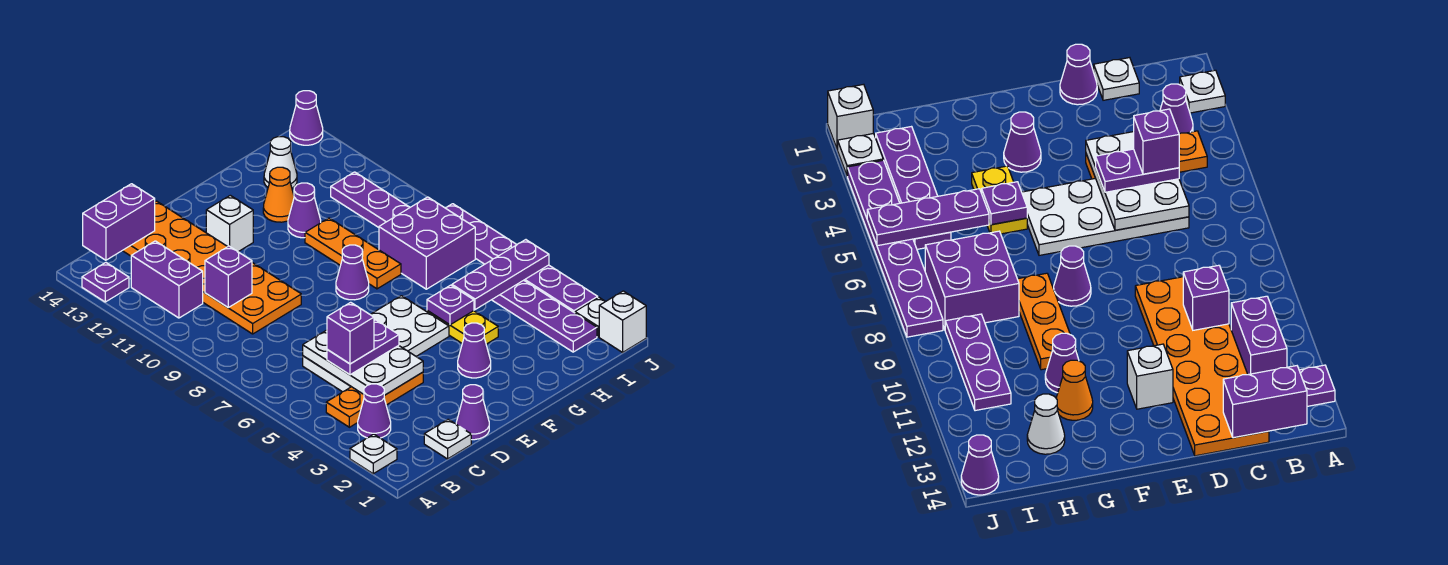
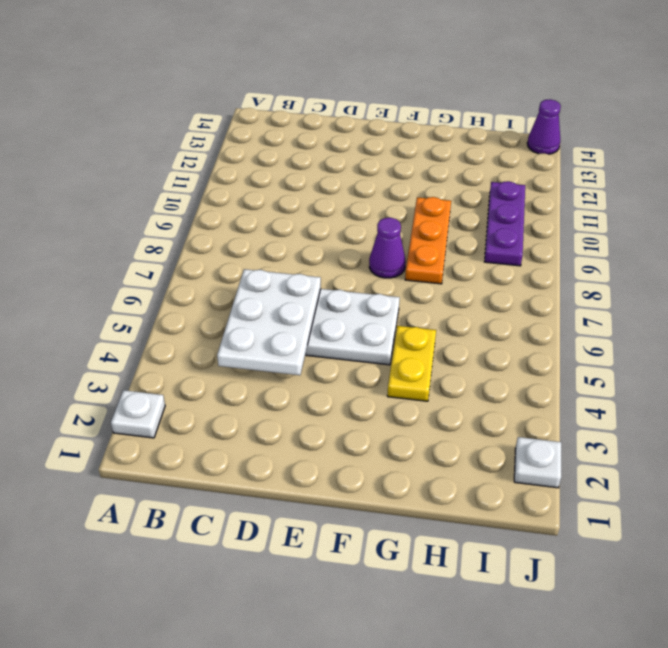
none -> purple 1x1 plate [82,263,129,302]
none -> purple 1x1 cone [358,384,391,438]
none -> orange 1x3 plate [326,372,423,427]
none -> purple 1x2 brick [131,241,203,318]

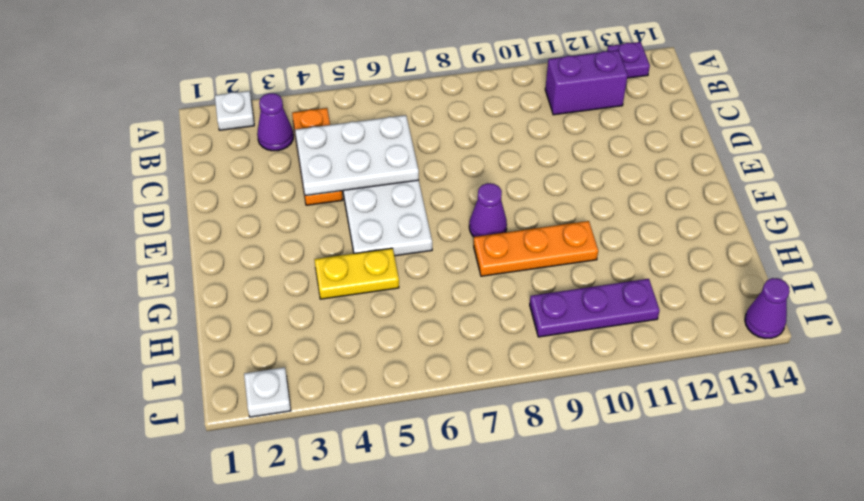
none -> white 1x1 plate [424,419,471,459]
none -> orange 2x6 plate [123,201,301,334]
none -> purple 1x1 cone [456,385,489,440]
none -> white 1x1 brick [206,195,253,252]

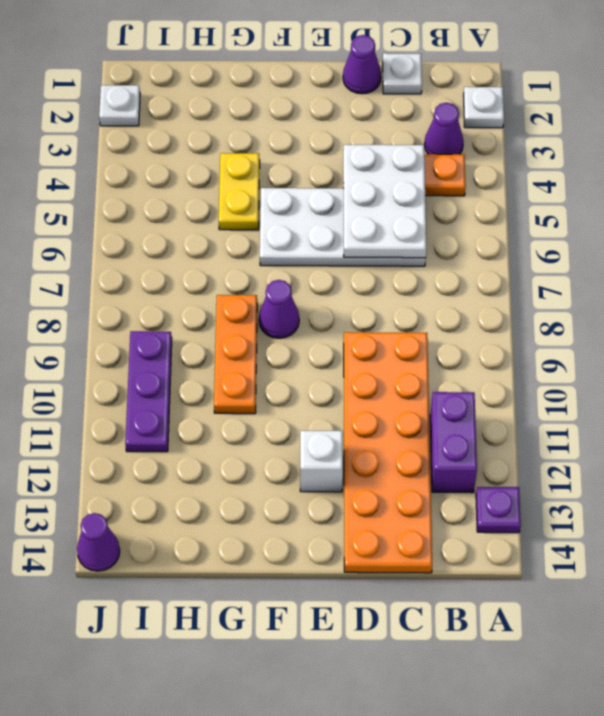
none -> purple 1x1 cone [458,323,491,378]
none -> purple 1x1 cone [288,183,321,238]
none -> orange 1x1 cone [263,167,294,222]
none -> purple 2x2 brick [379,197,475,289]

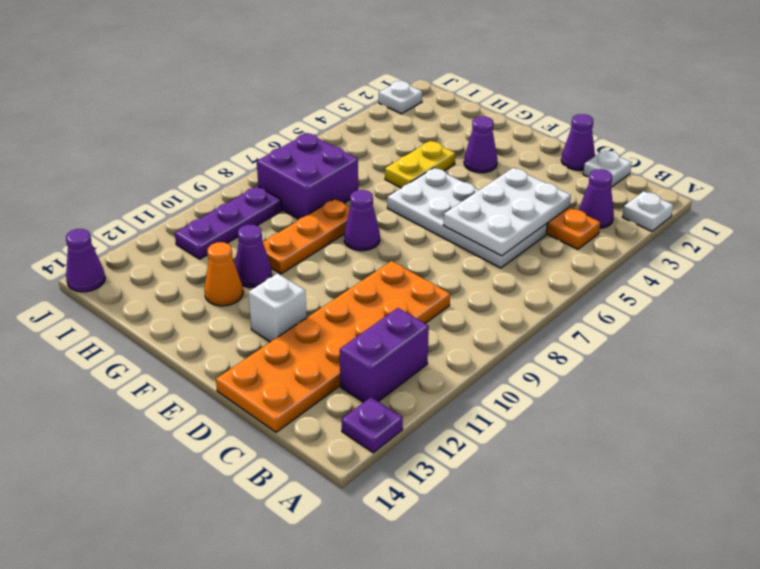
none -> white 1x1 cone [264,137,297,188]
none -> purple 1x4 plate [492,280,597,352]
none -> white 1x1 brick [599,291,646,352]
none -> purple 1x6 plate [446,204,598,313]

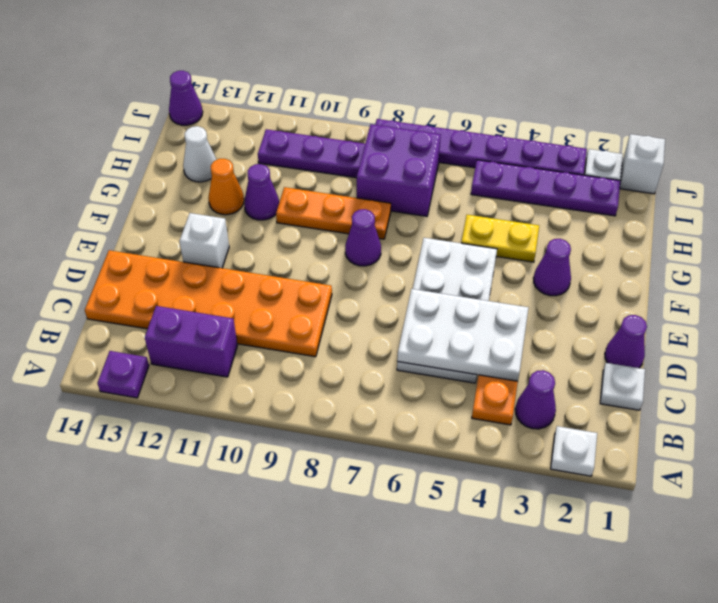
none -> purple 1x2 brick [83,184,155,260]
none -> purple 1x1 brick [205,246,252,307]
none -> purple 1x1 plate [427,285,474,325]
none -> purple 1x3 plate [452,240,549,310]

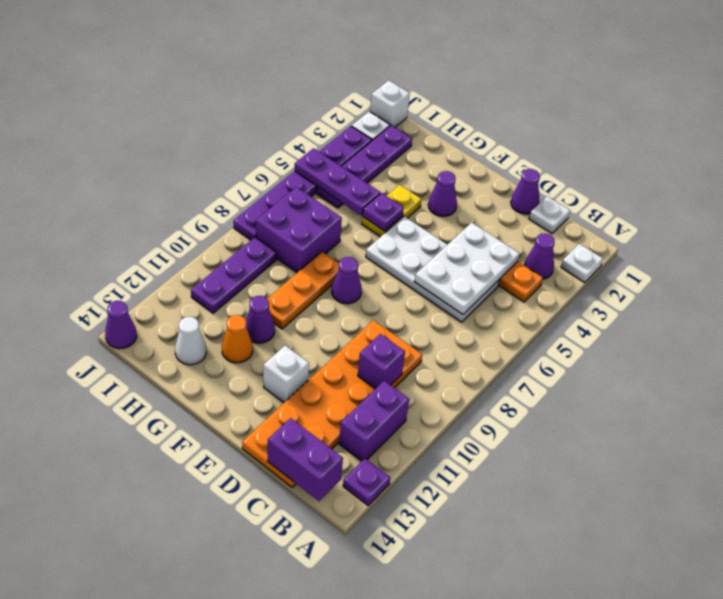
none -> purple 1x2 plate [327,320,399,375]
none -> purple 1x1 brick [327,302,374,364]

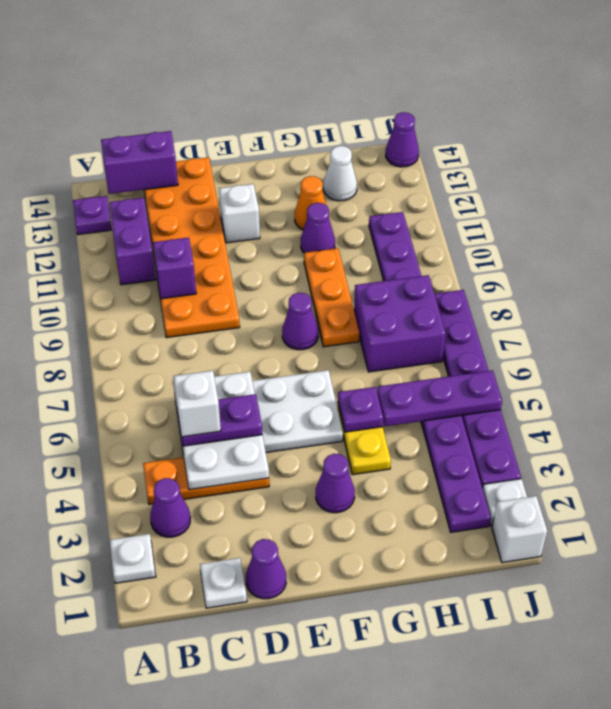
white 1x1 brick [173,371,221,437] -> purple 1x1 brick [327,302,374,364]

